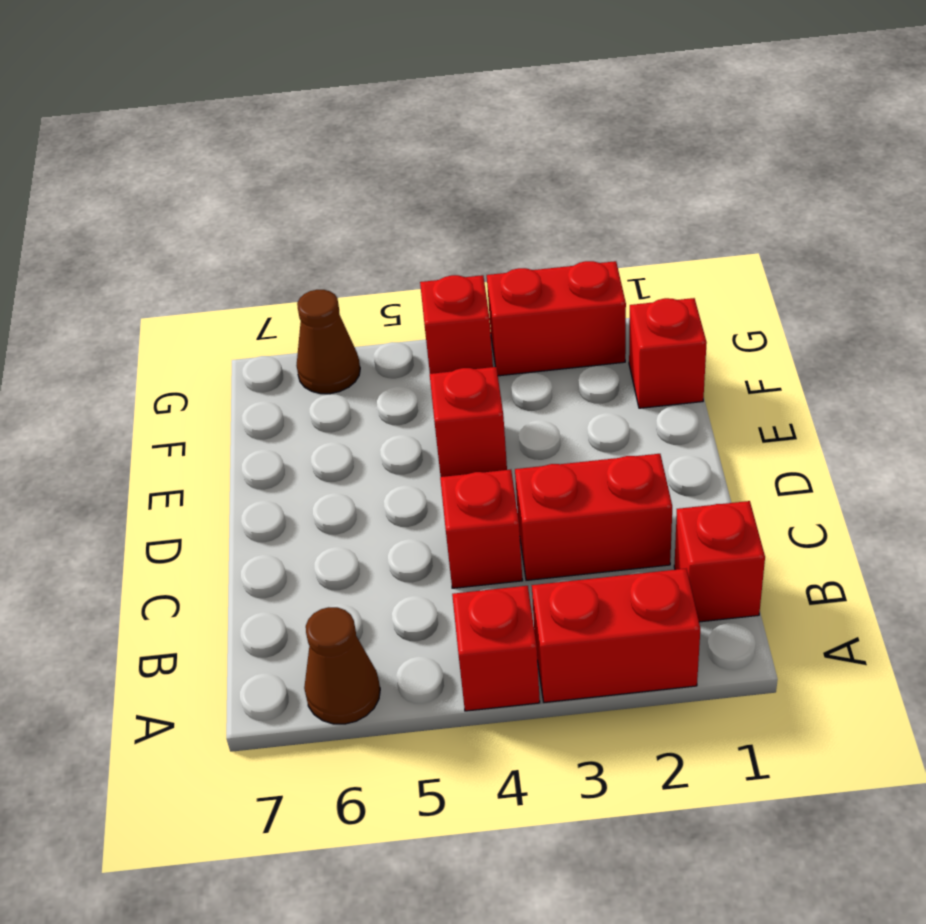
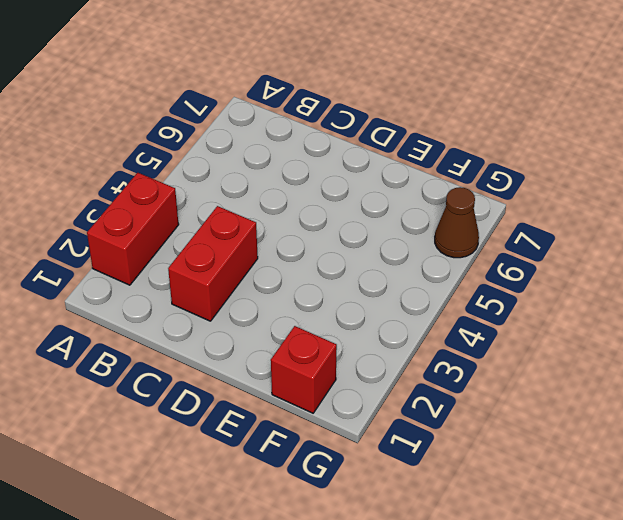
none -> red 1x1 brick [452,586,540,711]
none -> brown 1x1 cone [304,607,380,724]

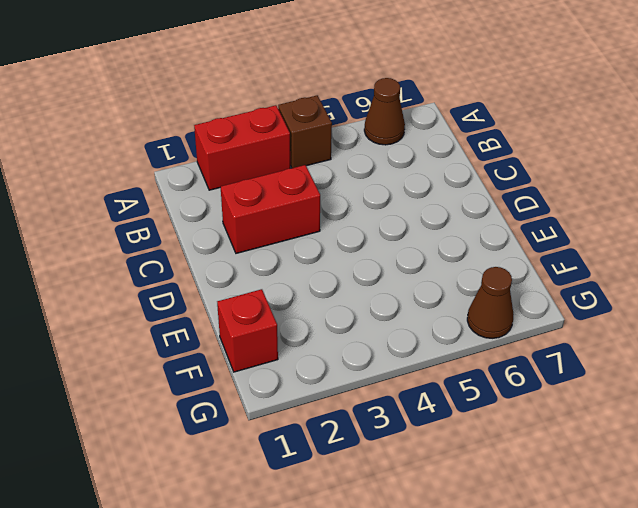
brown 1x1 brick [278,95,332,168] -> red 1x1 brick [452,586,540,711]
none -> red 1x1 brick [674,501,765,622]
none -> red 1x1 brick [440,470,523,588]

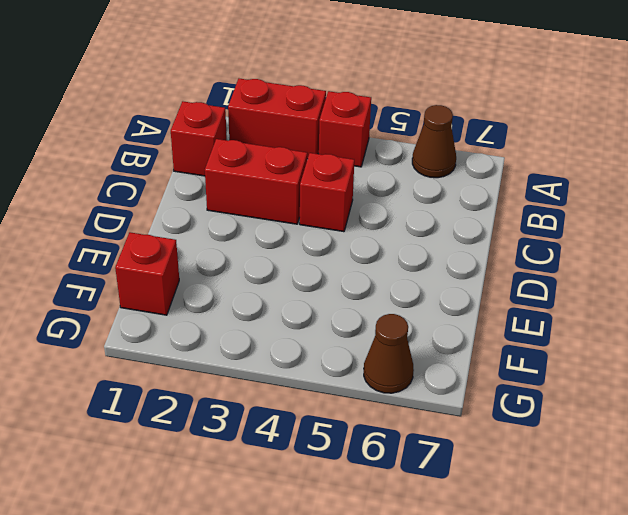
none -> red 1x1 brick [430,367,507,477]
none -> red 1x2 brick [487,261,626,376]

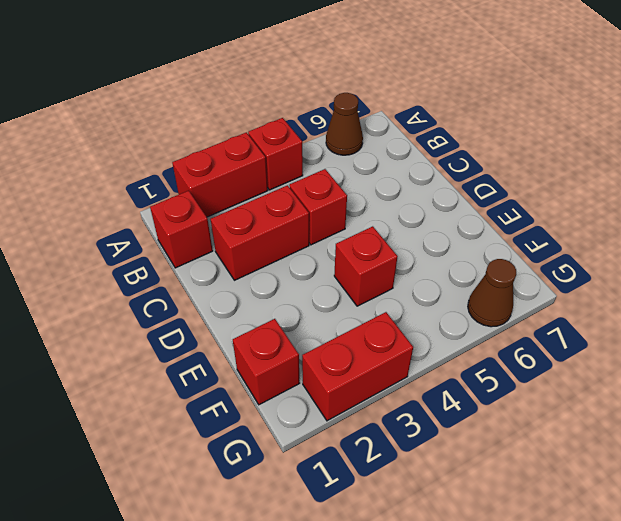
none -> red 1x1 brick [420,275,493,374]

